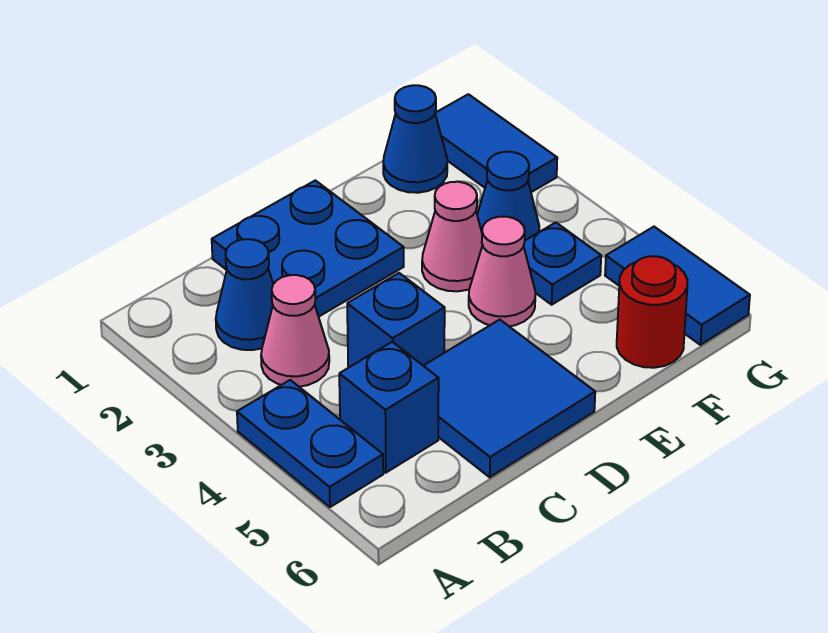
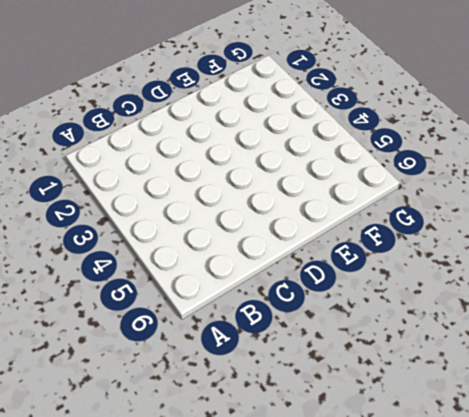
none -> blue 1x2 plate [237,380,383,507]
none -> blue 1x1 cone [216,239,273,350]
none -> pink 1x1 cone [261,275,329,387]

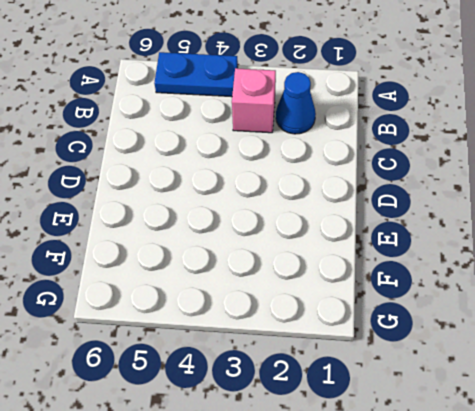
pink 1x1 brick [232,68,276,133] -> pink 1x1 cone [261,275,329,387]
none -> blue 1x1 brick [339,342,439,473]
none -> blue 2x2 plate [212,180,404,317]
none -> blue 1x1 brick [347,273,445,367]

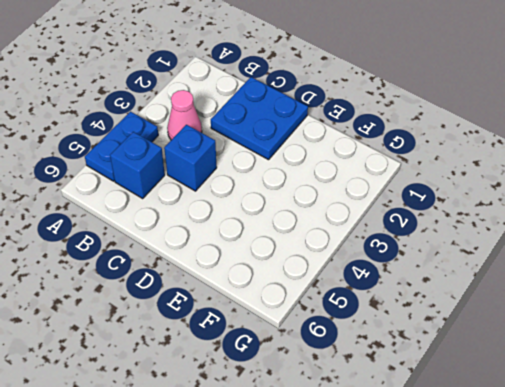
none -> blue 1x1 cone [216,239,273,350]
none -> blue 2x2 tile [424,320,595,477]
none -> pink 1x1 cone [422,182,483,291]

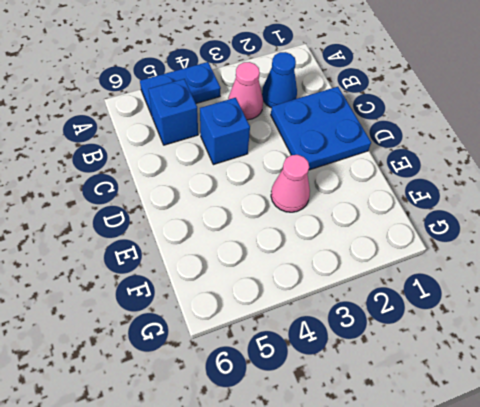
none -> blue 2x2 tile [424,320,595,477]
none -> pink 1x1 cone [469,217,535,326]
none -> blue 1x1 cone [383,85,447,193]

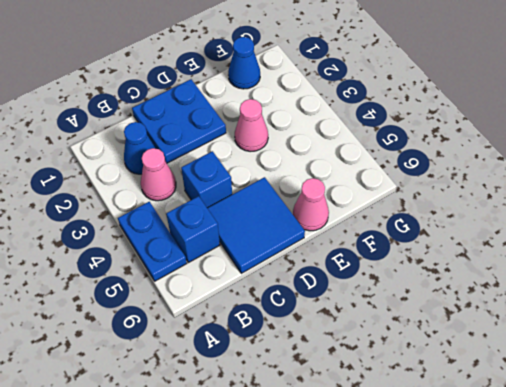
pink 1x1 cone [293,178,329,231] -> pink 1x1 cone moved to [469,217,535,326]
none -> blue 1x1 cone [477,152,539,240]
none -> blue 1x1 plate [524,222,601,305]
none -> red 1x1 round brick [617,256,687,368]

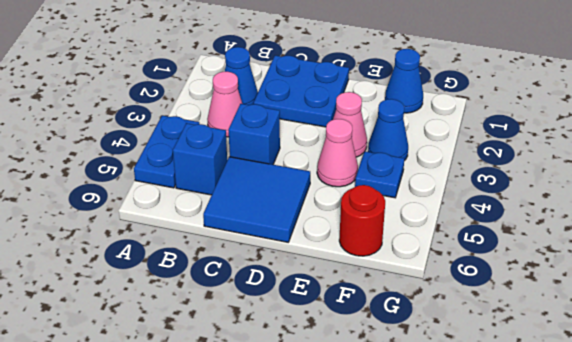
none -> blue 1x2 tile [435,94,557,192]
none -> blue 1x2 tile [605,227,750,345]

